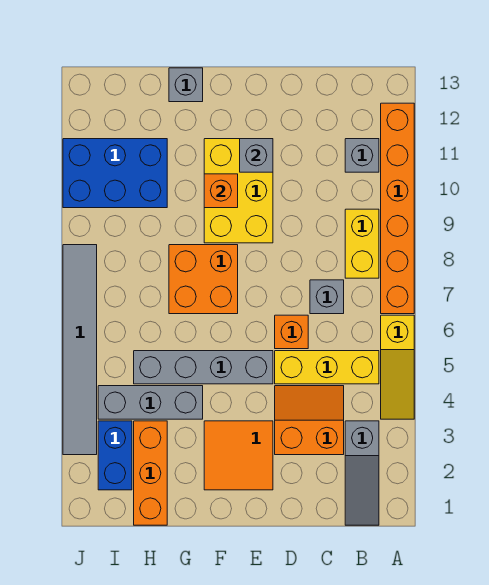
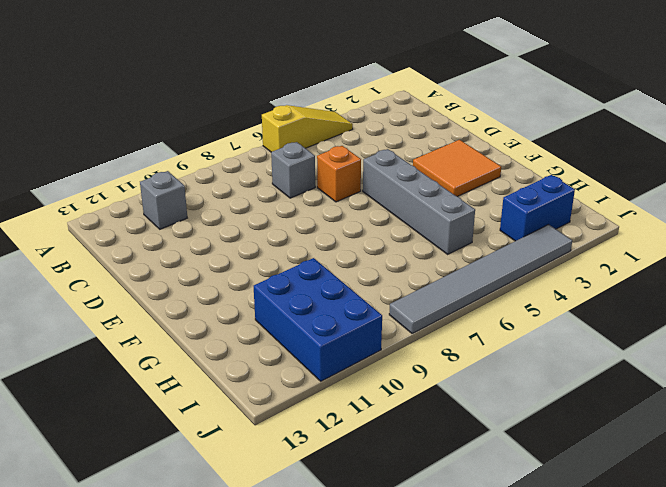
none -> orange 1x6 brick [381,103,414,314]
none -> grey 1x3 slope [345,421,379,525]
none -> yellow 1x3 brick [275,351,379,384]

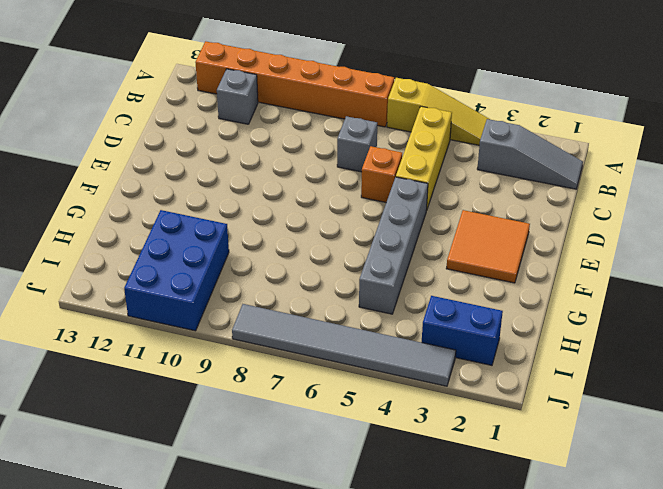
none -> yellow 1x2 brick [345,209,379,278]
none -> orange 2x2 slope [275,386,344,455]
none -> yellow 2x3 brick [204,139,273,243]

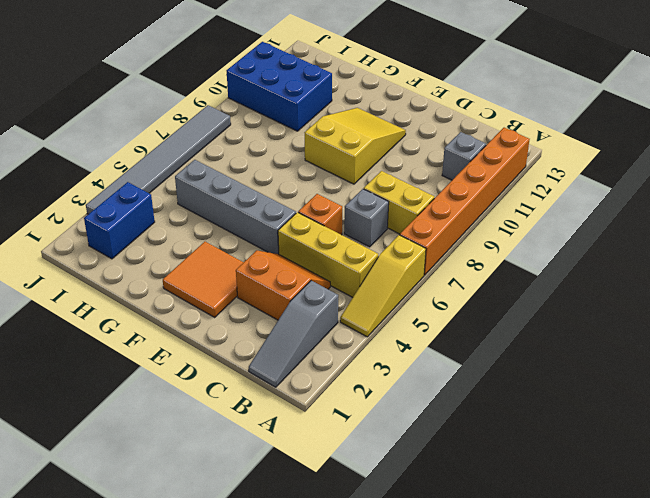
yellow 1x2 brick [364,171,434,234] -> yellow 1x2 brick turned to [345,209,379,278]
yellow 2x3 slope [305,108,406,184] -> yellow 2x3 brick [204,139,273,243]
none -> orange 2x2 brick [169,245,238,314]
none -> grey 1x3 brick [98,386,203,419]
none -> grey 1x1 brick [169,68,203,102]

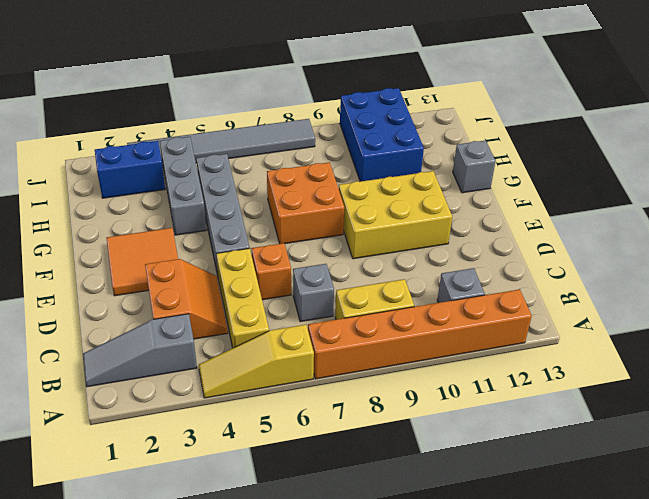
none -> orange 1x3 brick [134,421,167,525]
none -> grey 1x1 brick [240,139,273,172]
none -> orange 1x1 brick [204,174,238,208]

